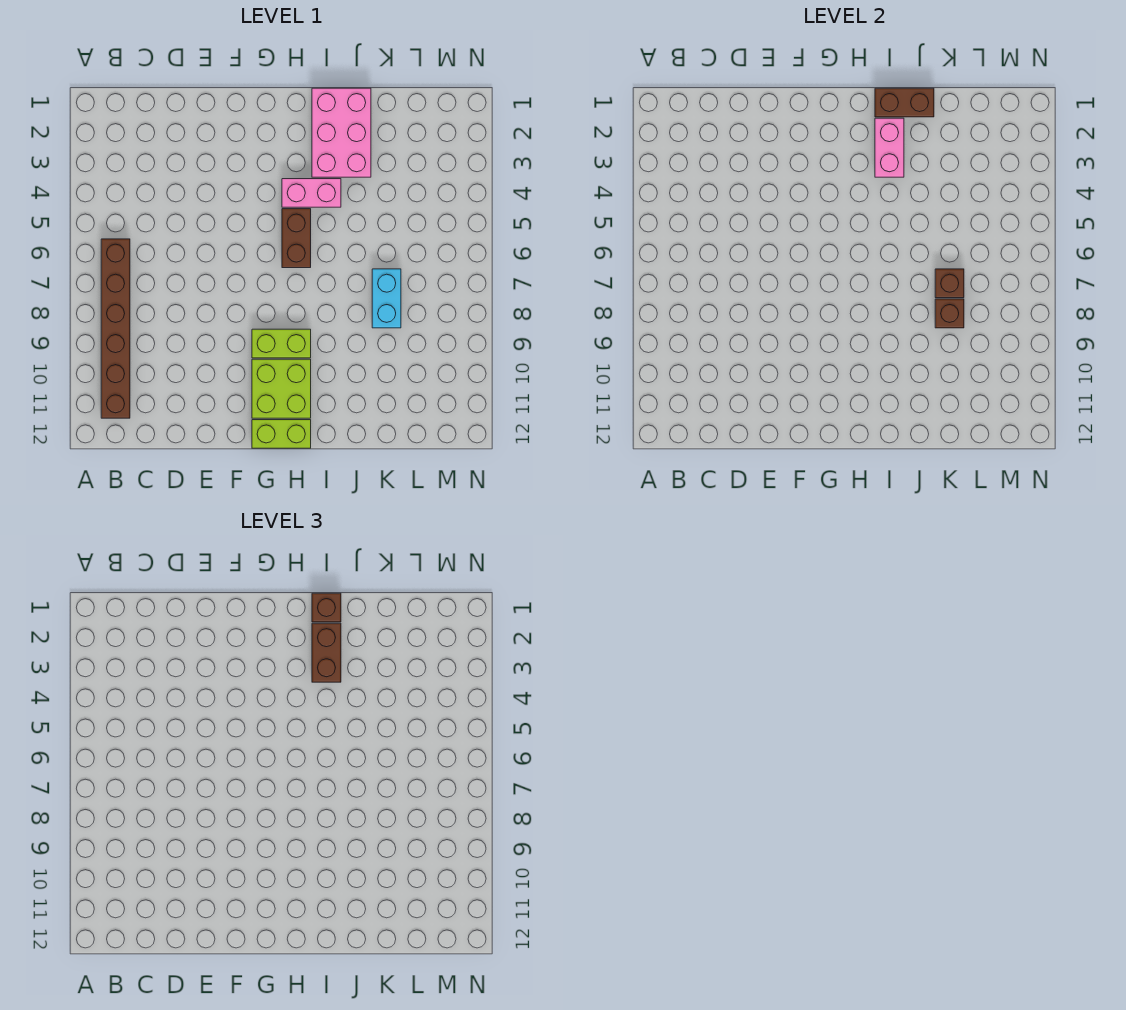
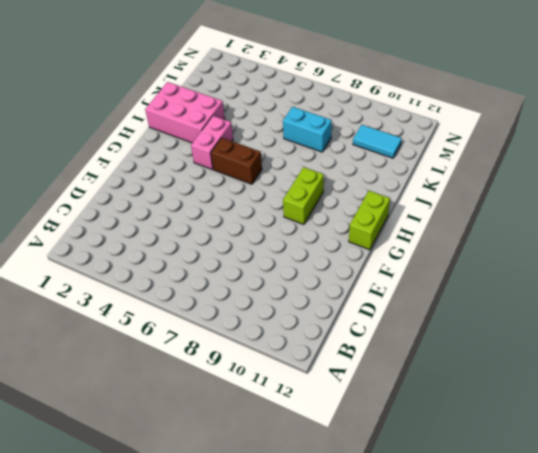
cyan 1x2 tile [353,125,402,158] -> none
none -> brown 1x6 brick [101,239,130,418]
none -> lime 2x2 brick [252,359,311,418]
none -> brown 1x2 brick [875,88,934,117]

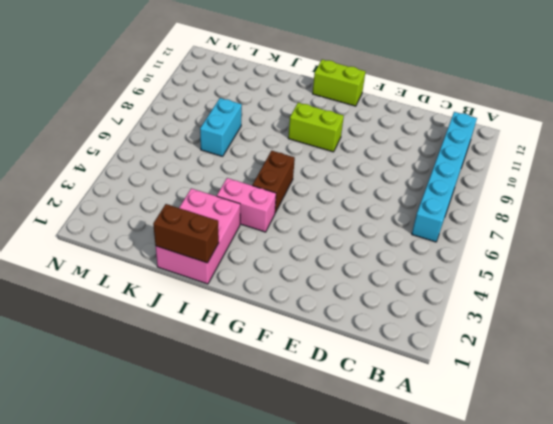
cyan 1x6 brick [412,112,477,242] -> brown 1x6 brick [101,239,130,418]
none -> lime 2x2 brick [252,359,311,418]
none -> pink 1x2 brick [875,118,904,177]
none -> brown 1x1 brick [935,269,964,298]

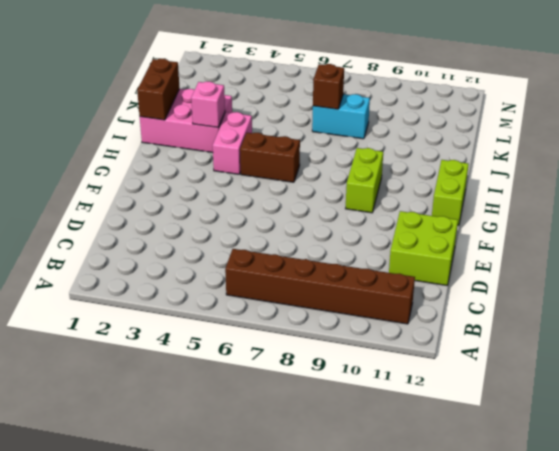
lime 2x2 brick [389,211,458,285] -> lime 2x2 brick moved to [252,359,311,418]
pink 1x1 brick [191,82,225,127] -> pink 1x2 brick [875,118,904,177]
none -> brown 1x1 brick [935,299,964,328]
none -> brown 1x1 brick [312,593,341,622]
none -> brown 1x2 brick [312,623,341,682]

